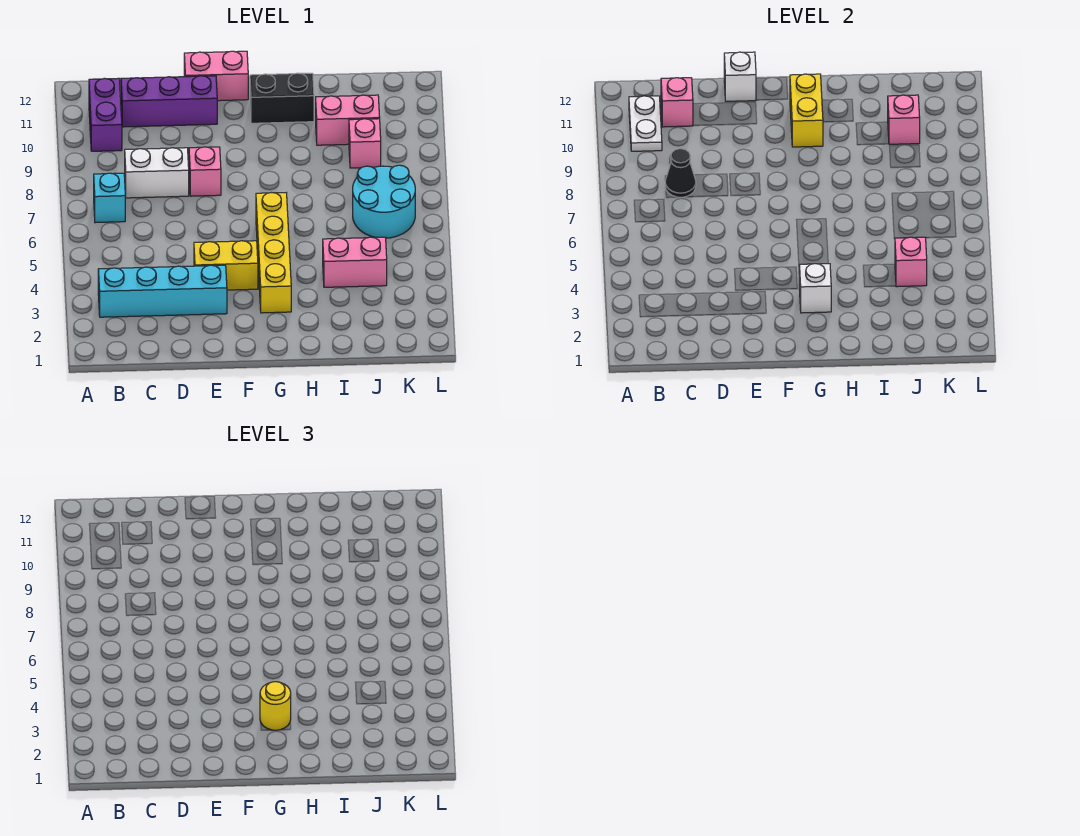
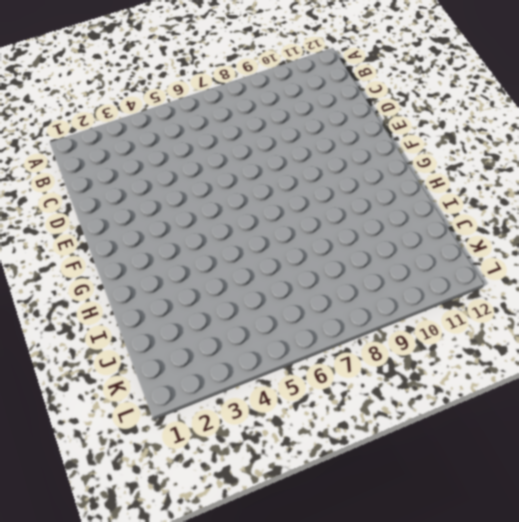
none -> cyan 1x4 brick [98,265,227,317]
none -> cyan 1x1 brick [94,173,125,223]
none -> purple 1x2 brick [89,78,122,151]

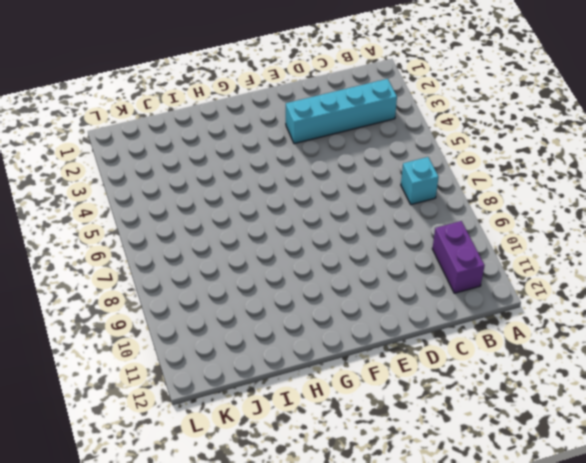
none -> white 1x2 brick [125,148,189,198]
none -> purple 1x3 brick [121,76,217,127]
none -> yellow 1x2 brick [194,241,258,290]

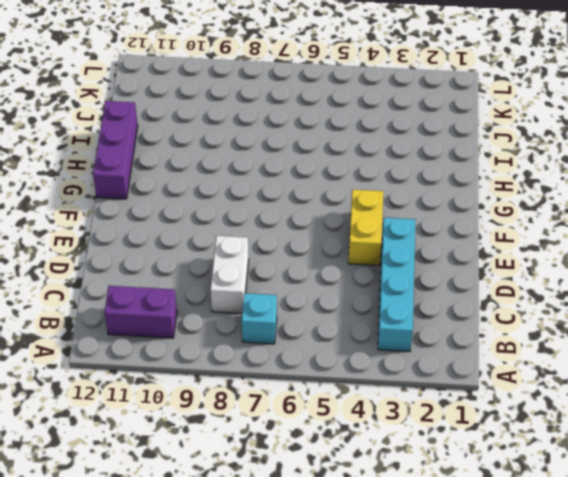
purple 1x3 brick [93,101,138,199] -> purple 1x3 brick moved to [121,76,217,127]
none -> pink 1x1 brick [189,147,221,196]
none -> pink 1x2 brick [184,51,248,101]
none -> yellow 1x4 brick [256,193,291,313]

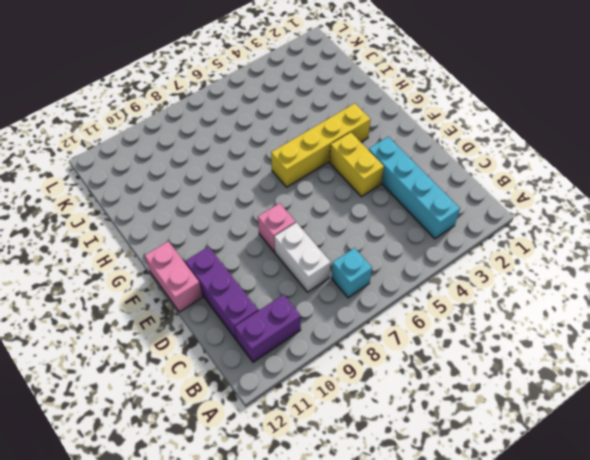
none -> black 1x2 brick [250,73,314,123]
none -> pink 1x2 brick [323,237,387,287]
none -> pink 1x2 brick [316,95,380,145]

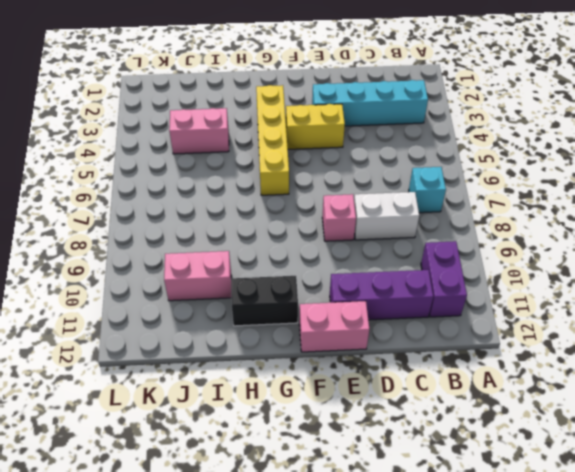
none -> cyan 2x2 round brick [353,165,415,238]
none -> pink 1x1 brick [349,119,381,168]
none -> white 1x2 plate [629,96,662,151]

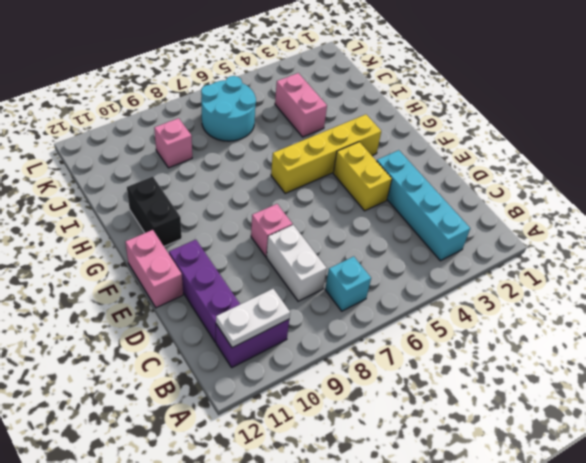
none -> pink 1x2 brick [316,95,380,145]
none -> black 1x1 cone [665,149,696,197]
none -> pink 1x1 brick [661,78,693,127]

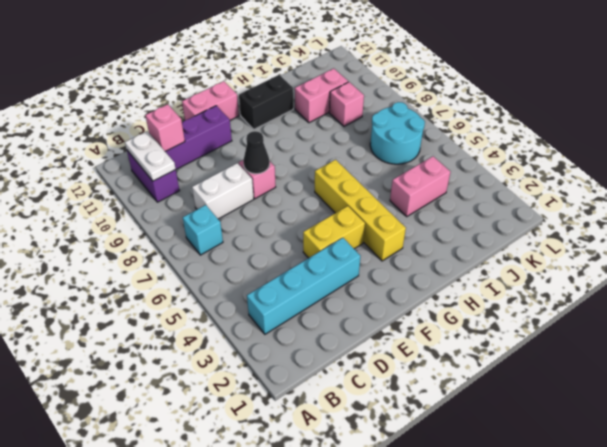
black 1x1 cone [243,131,270,174] -> black 1x1 cone moved to [665,149,696,197]
none -> white 1x1 brick [724,52,756,101]
none -> white 1x1 brick [799,264,831,313]
none -> yellow 1x2 brick [790,74,823,147]

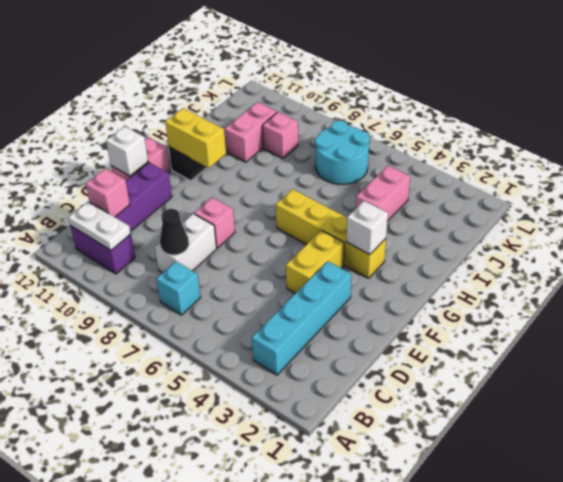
none -> pink 1x1 brick [895,237,927,287]
none -> pink 1x1 brick [888,95,920,144]
none -> yellow 1x1 round brick [260,682,291,730]

